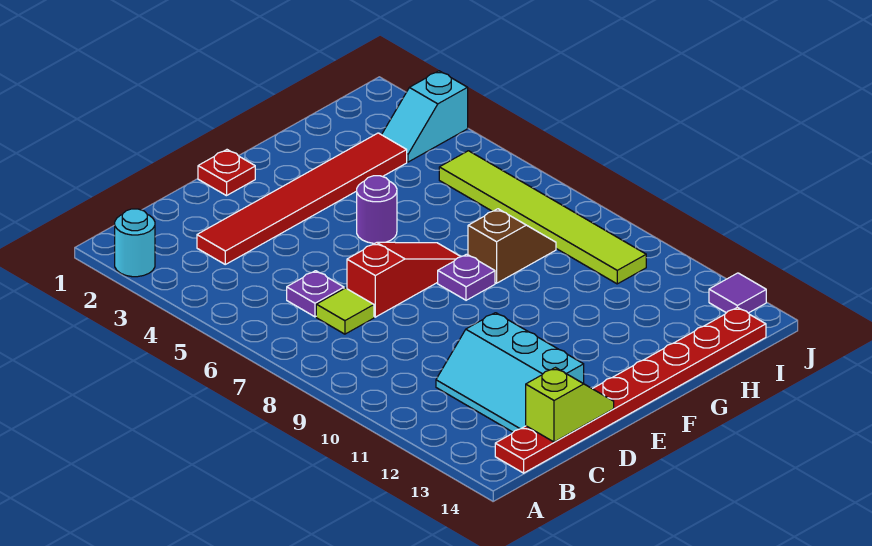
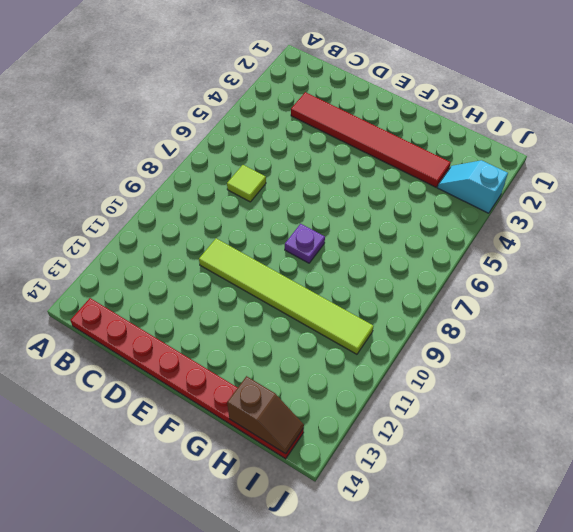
lime 1x6 tile [199,238,374,354] -> lime 1x6 tile turned to [439,151,646,284]
brown 1x2 slope [227,376,304,454] -> brown 1x2 slope moved to [468,209,556,283]
none -> cyan 1x1 round brick [115,209,155,277]
none -> purple 1x1 plate [287,271,344,317]
none -> cyan 2x3 slope [436,313,584,432]

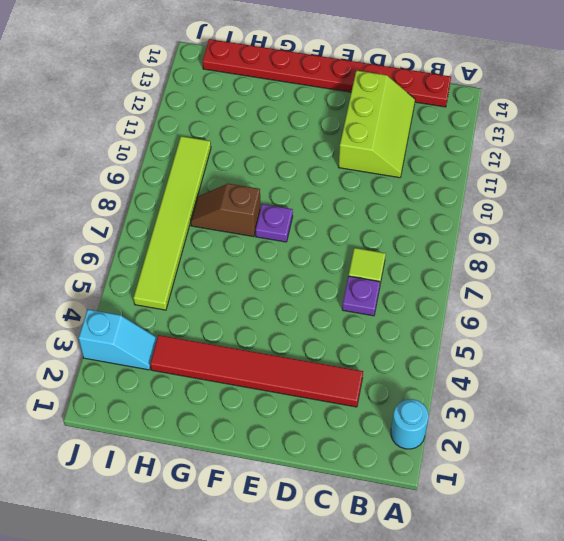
lime 2x3 slope [339,70,415,178] -> cyan 2x3 slope [436,313,584,432]
none -> red 1x3 slope [347,242,461,317]
none -> red 1x1 plate [198,150,255,196]
none -> purple 1x1 round brick [357,176,397,243]

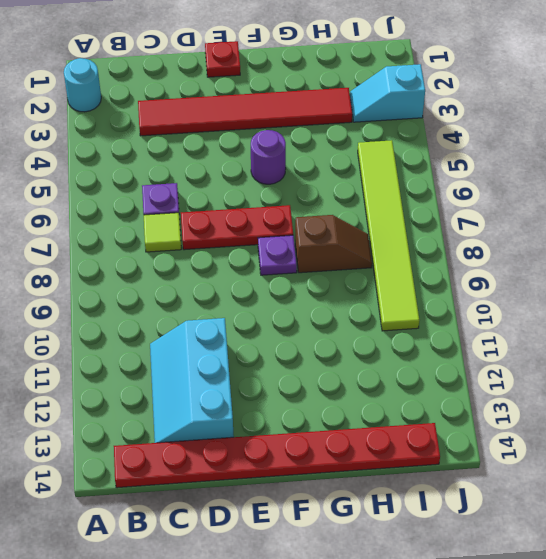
red 1x3 plate [181,205,293,250] -> red 1x3 slope [347,242,461,317]
none -> purple 1x1 tile [709,273,766,313]
none -> lime 1x2 slope [526,368,614,442]

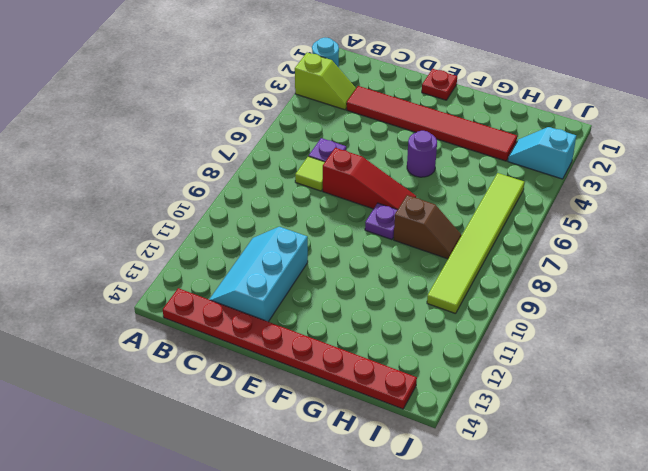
lime 1x2 slope [295,53,356,110] -> lime 1x2 slope moved to [526,368,614,442]
none -> purple 1x1 tile [709,273,766,313]

